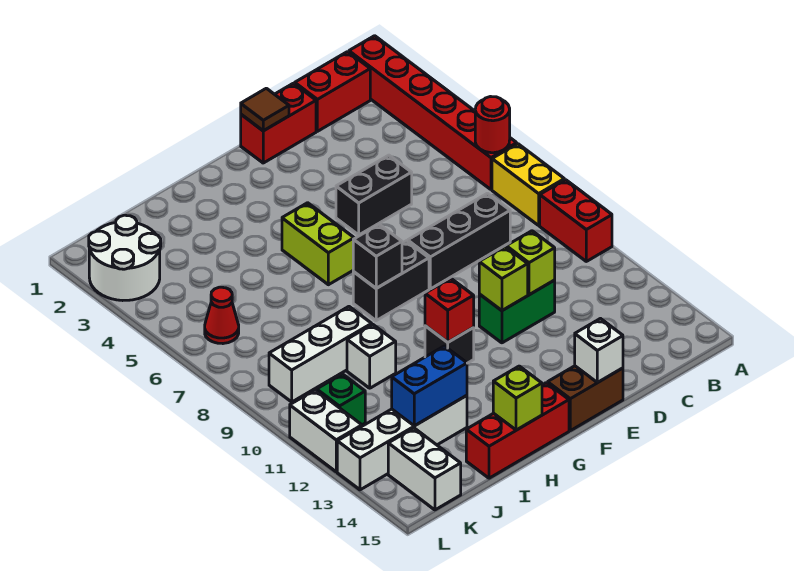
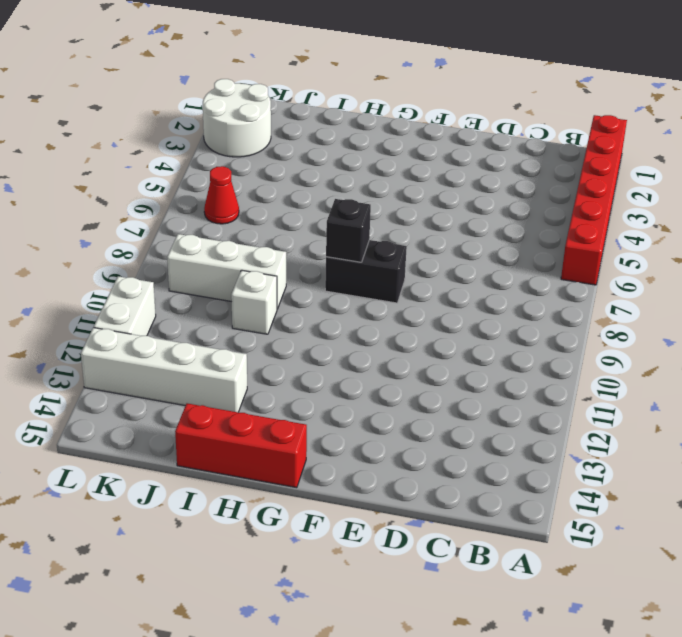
none -> yellow 1x2 brick [492,144,564,225]
none -> red 1x2 brick [540,180,612,261]
none -> red 1x2 brick [295,52,370,131]
none -> black 1x3 brick [408,193,510,289]

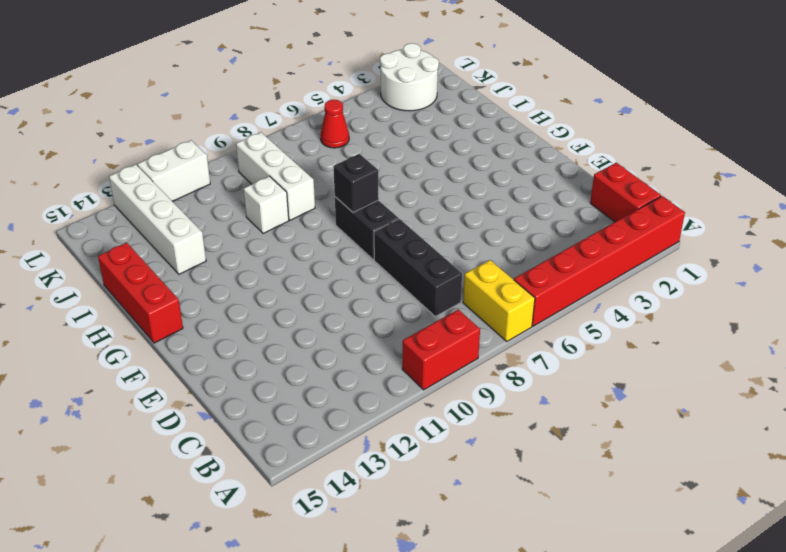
yellow 1x2 brick [463,260,535,341] -> yellow 1x2 brick turned to [492,144,564,225]
none -> red 1x2 brick [241,83,316,163]
none -> black 1x2 brick [336,155,412,235]
none -> green 1x2 brick [479,280,555,343]
none -> brown 1x2 brick [548,366,623,431]

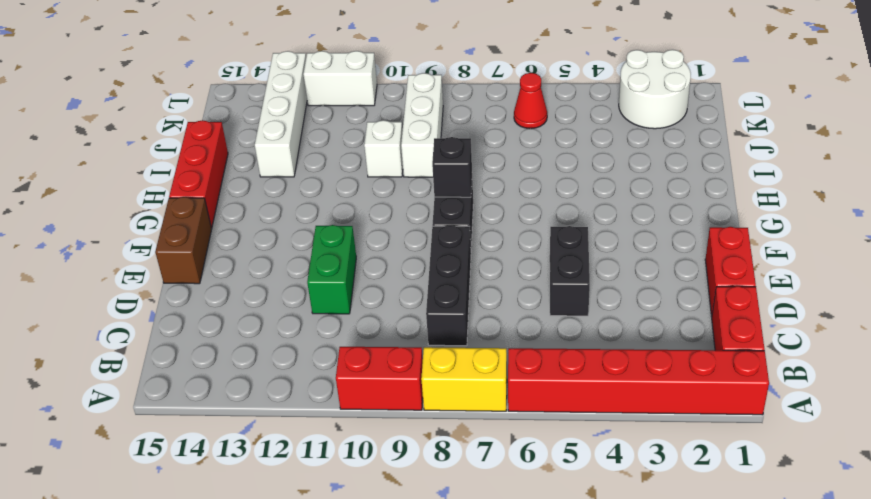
none -> lime 1x2 brick [282,203,354,285]
none -> black 1x1 brick [425,326,474,363]
none -> green 1x1 brick [317,374,365,425]
none -> white 1x2 brick [388,428,461,510]

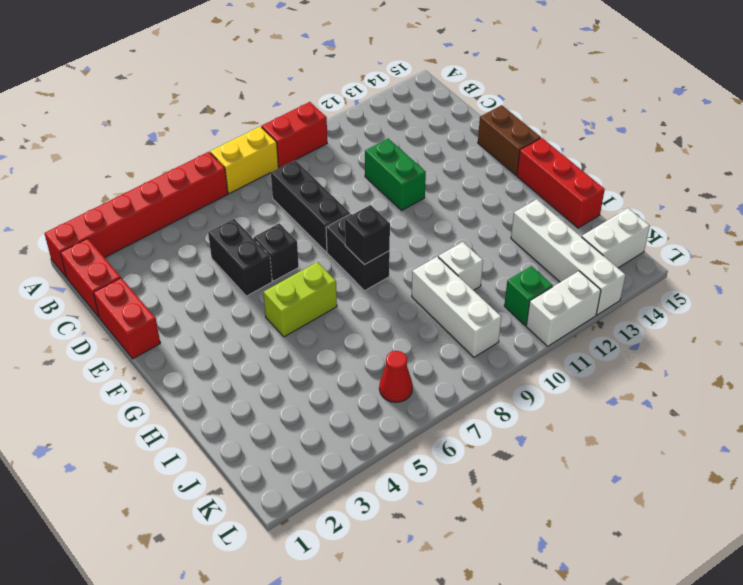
black 1x1 brick [254,223,299,281] -> black 1x1 brick moved to [425,326,474,363]
none -> white 2x2 round brick [89,215,161,301]
none -> red 1x1 round brick [475,97,510,153]
none -> lime 1x1 brick [506,231,555,295]
none -> brown 1x1 tile [241,88,289,131]

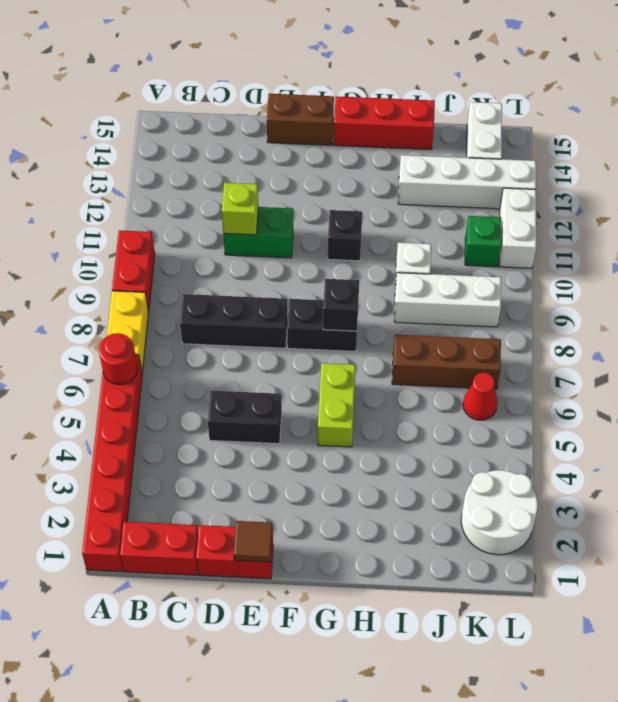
brown 1x3 brick [392,335,501,389] -> none
none -> lime 1x1 brick [479,247,528,311]
none -> white 1x1 brick [575,319,623,383]
none -> red 1x1 brick [425,278,474,342]
none -> lime 1x1 brick [493,366,542,430]

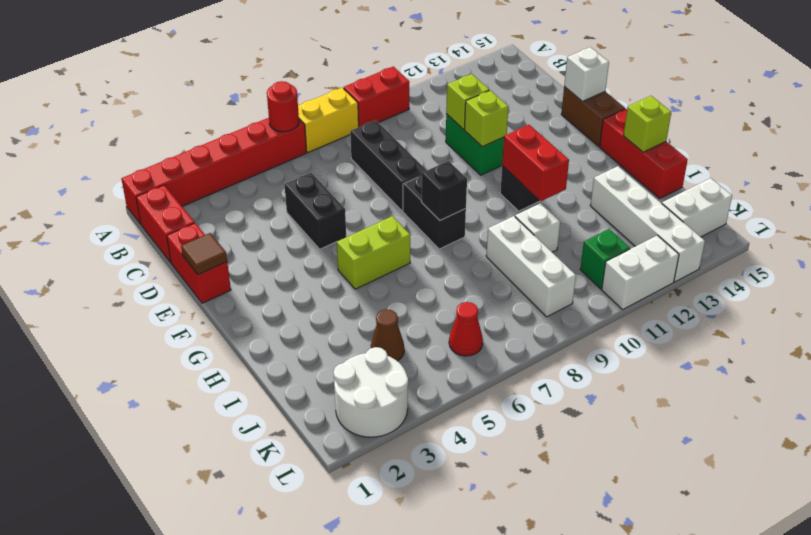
red 1x2 brick [502,125,569,201] -> red 1x1 brick [425,278,474,342]
brown 1x1 cone [371,309,404,361] -> none
none -> blue 1x2 brick [392,346,467,426]

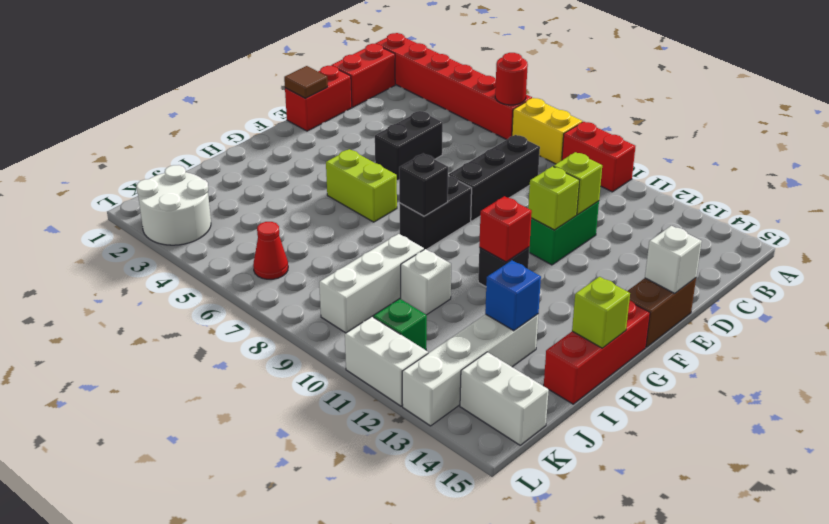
blue 1x1 brick [485,260,541,331] -> blue 1x2 brick [392,346,467,426]

